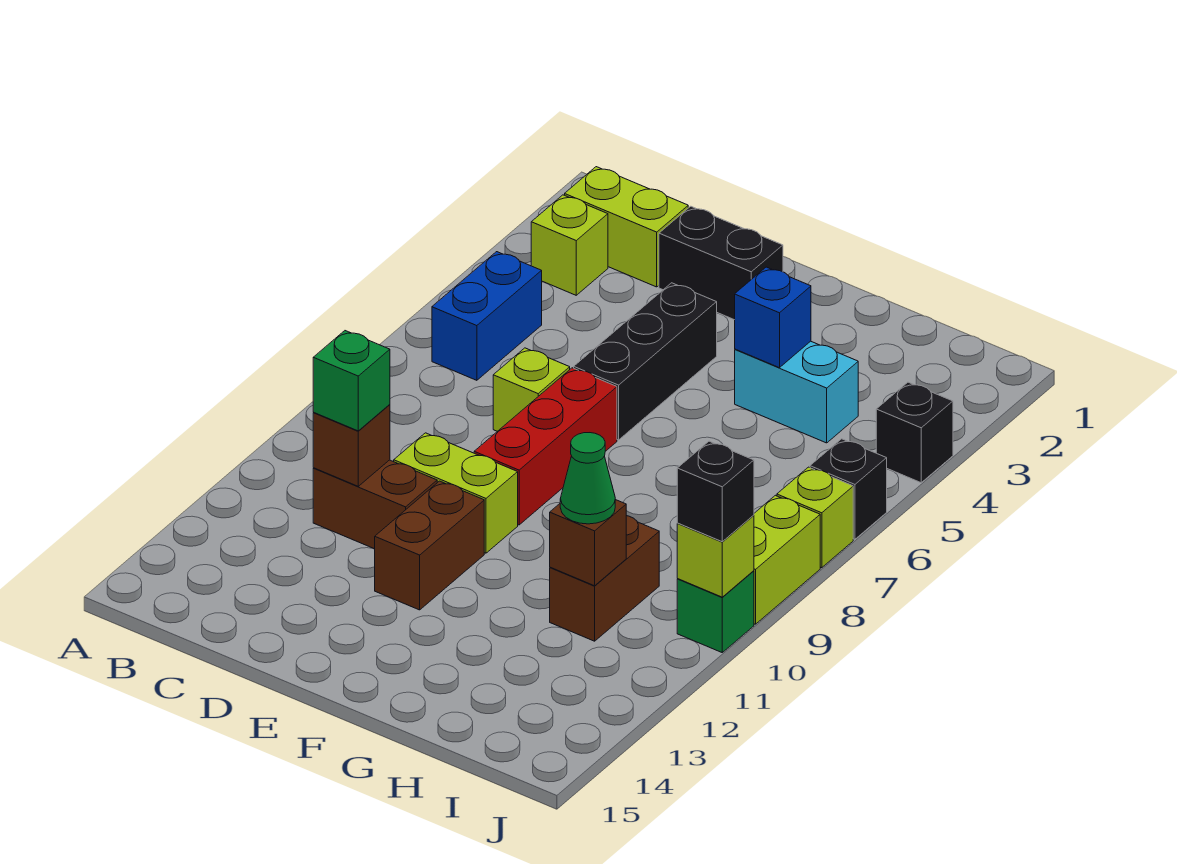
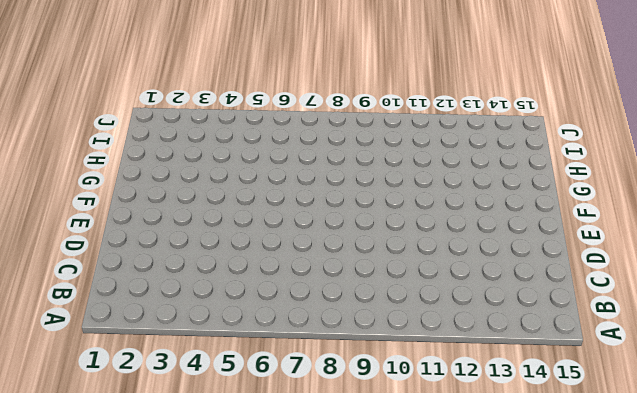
none -> lime 1x2 brick [565,167,688,287]
none -> lime 1x1 brick [531,195,608,295]
none -> blue 1x2 brick [432,252,542,380]

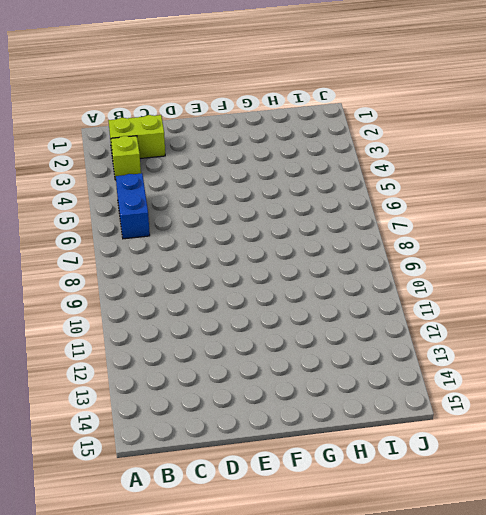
none -> brown 1x2 brick [313,460,437,549]
none -> black 1x2 brick [659,206,783,320]
none -> lime 1x1 brick [493,348,570,431]

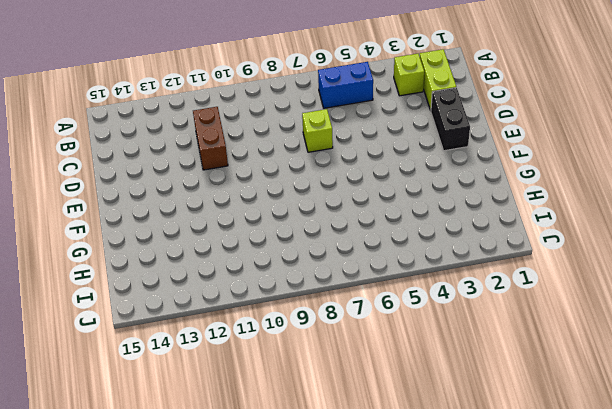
none -> lime 1x2 brick [394,433,518,553]
none -> black 1x3 brick [574,283,717,440]
none -> red 1x3 brick [474,368,617,525]

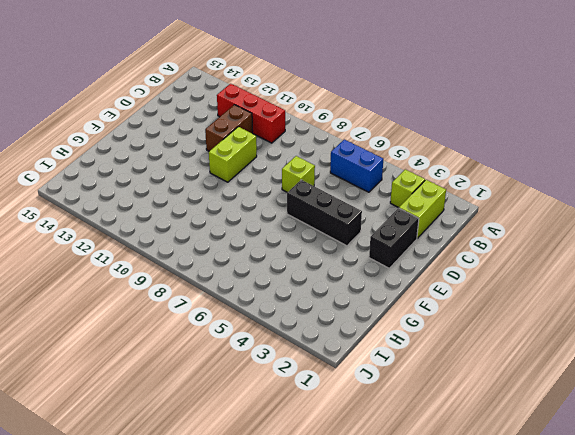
red 1x3 brick [217,84,285,143] -> red 1x3 brick moved to [474,368,617,525]
none -> brown 1x2 brick [375,481,484,610]
none -> cyan 1x2 brick [735,341,858,443]
none -> brown 1x2 brick [550,516,659,641]

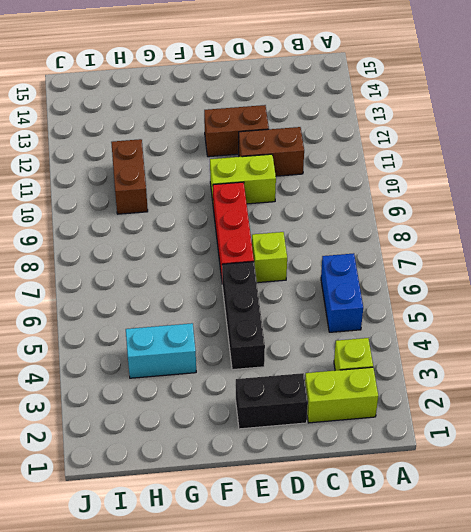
brown 1x2 brick [204,105,269,157] -> brown 1x2 brick turned to [375,481,484,610]
none -> black 1x1 brick [876,382,953,483]
none -> black 1x1 brick [810,439,887,539]
none -> lime 1x1 brick [777,467,853,568]

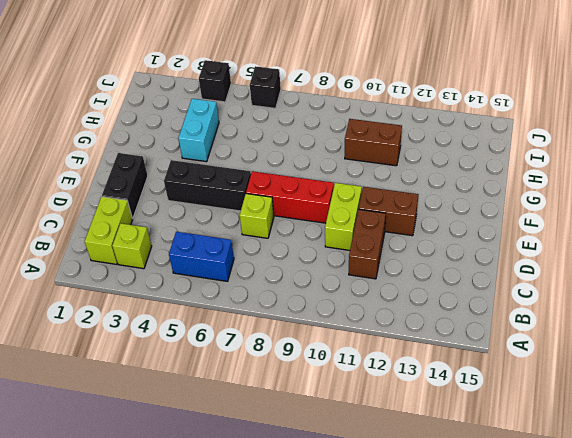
none -> lime 1x1 brick [777,467,853,568]
none -> lime 1x2 brick [754,495,820,624]
none -> green 1x1 brick [677,571,754,652]

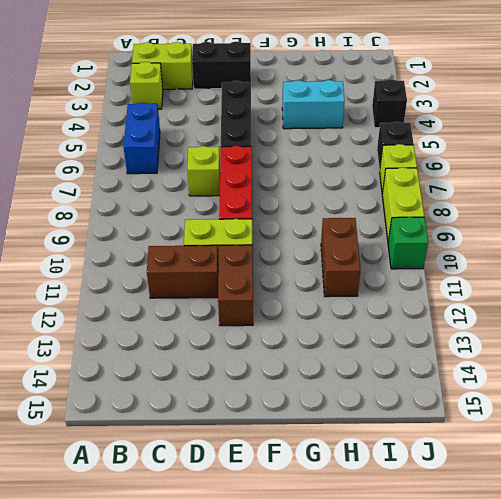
none -> brown 1x1 brick [313,405,390,486]
none -> blue 1x1 brick [735,267,811,368]
none -> brown 1x1 brick [550,500,626,586]

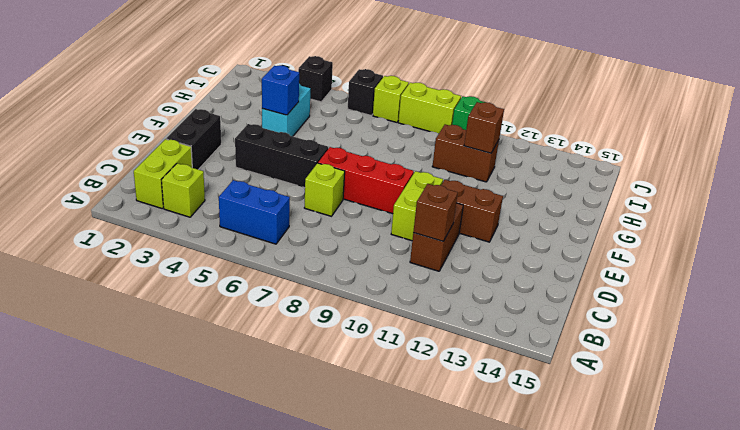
none -> lime 1x1 brick [677,515,754,597]
none -> green 1x1 brick [313,331,390,431]
none -> green 1x1 cone [560,433,615,524]

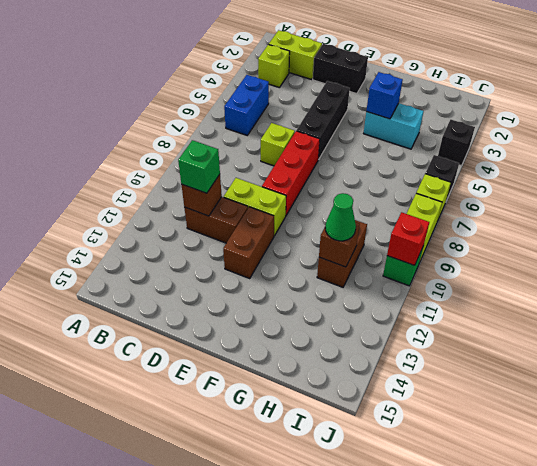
red 1x1 brick [387,212,429,265] -> lime 1x1 brick [677,515,754,597]
none -> black 1x1 brick [677,441,754,542]

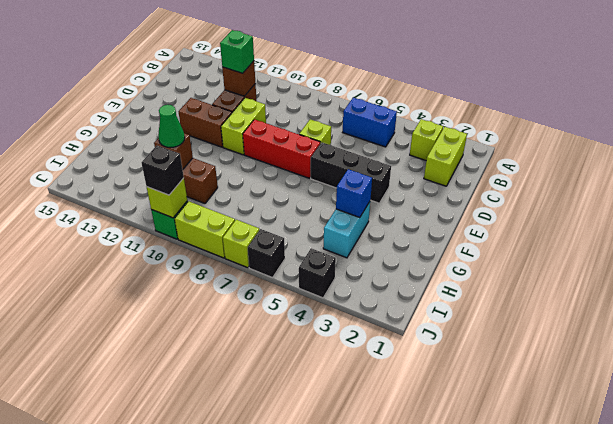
none -> black 1x2 brick [659,206,783,320]

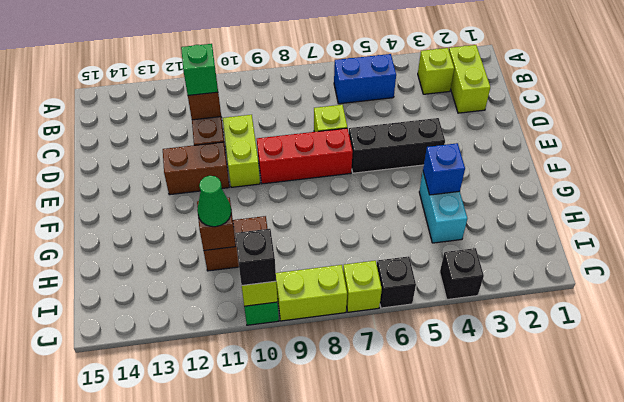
none -> black 1x2 brick [659,206,783,320]

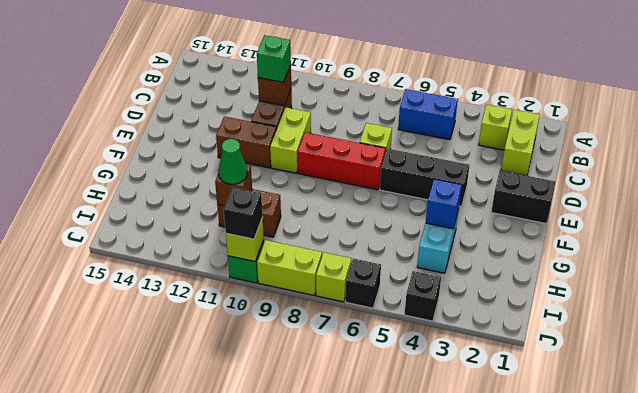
black 1x2 brick [491,171,556,224] -> black 1x2 brick turned to [659,206,783,320]

